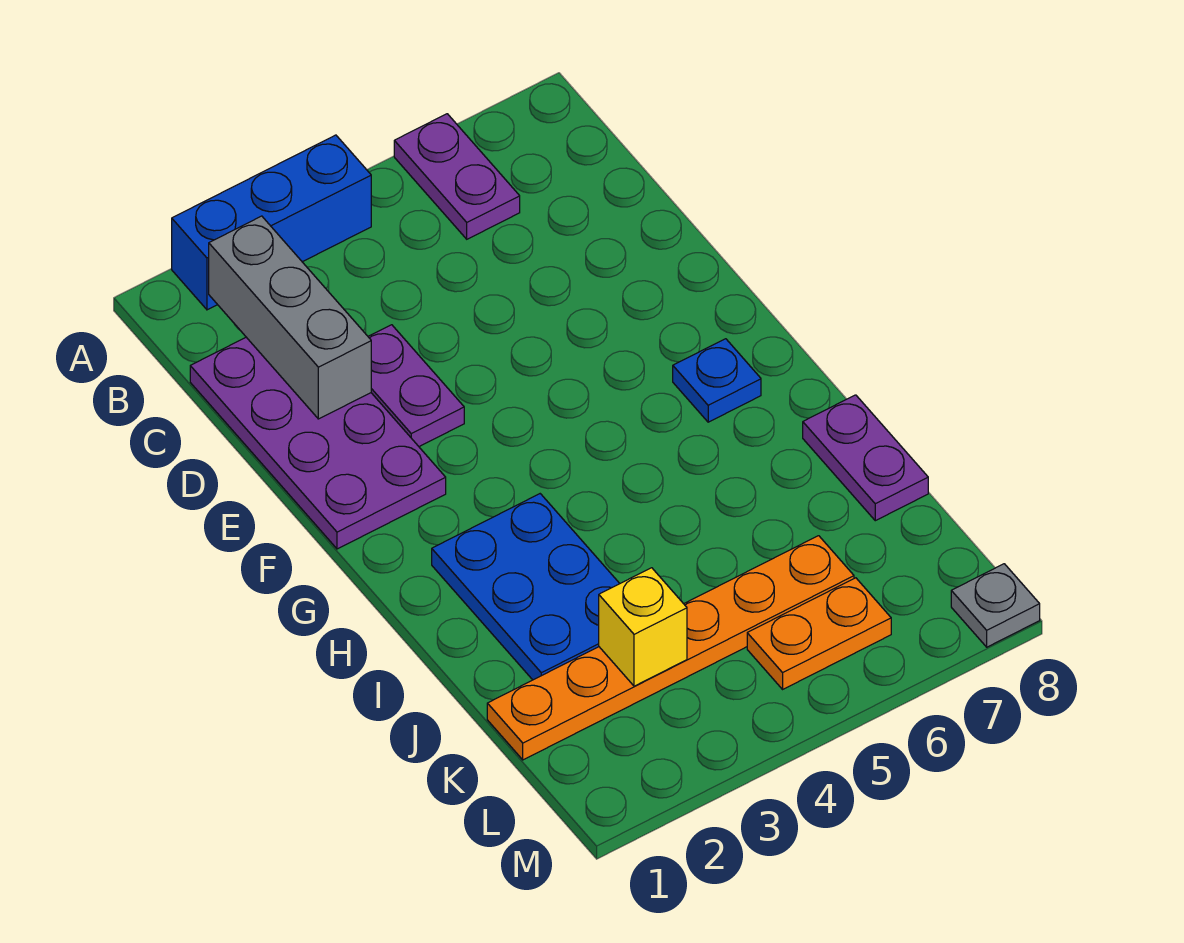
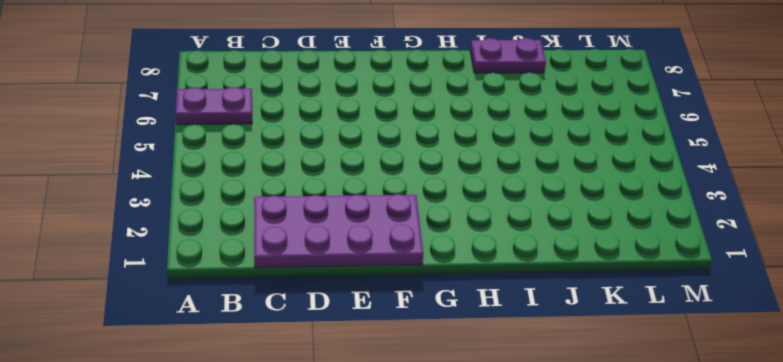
none -> blue 1x3 brick [172,135,371,310]
none -> purple 1x2 plate [368,325,464,447]
none -> blue 1x1 plate [673,339,761,422]

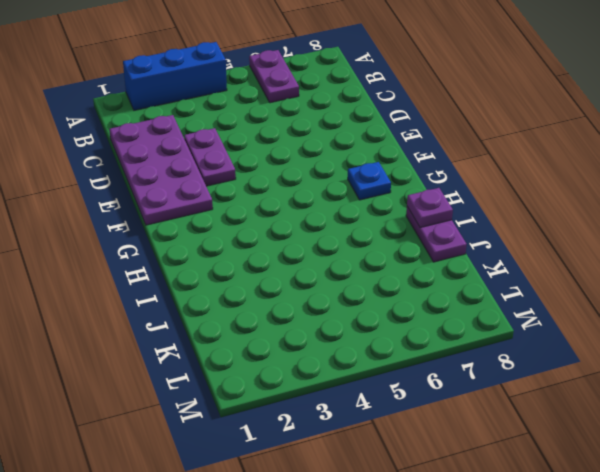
purple 1x1 plate [407,188,453,228] -> none
none -> blue 2x3 plate [432,494,620,680]
none -> orange 1x6 plate [487,536,854,760]
none -> orange 1x2 plate [747,578,891,689]

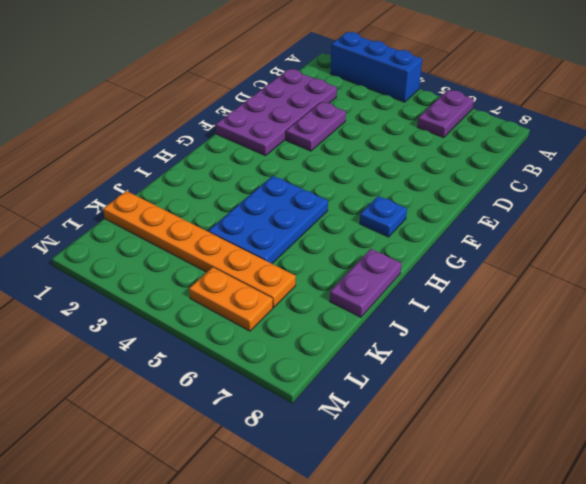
blue 2x3 plate [209,176,328,264] -> blue 2x3 plate moved to [432,494,620,680]
none -> grey 1x1 plate [951,564,1040,647]
none -> grey 1x3 brick [209,216,371,419]
none -> yellow 1x1 brick [599,568,687,686]

